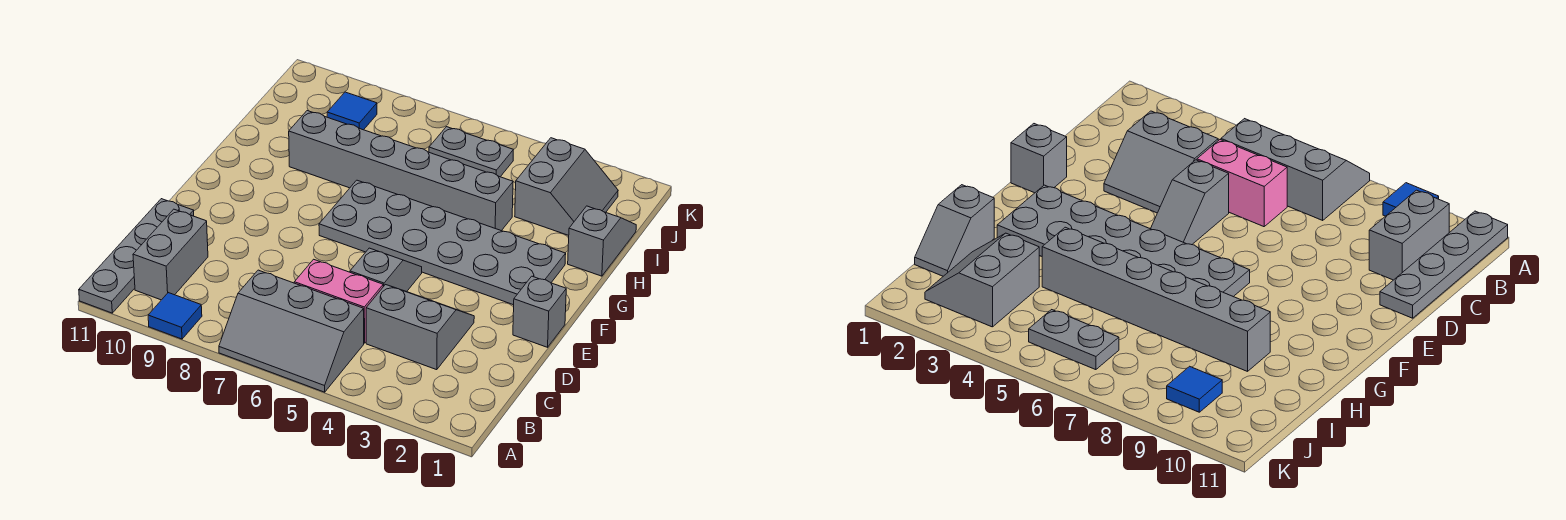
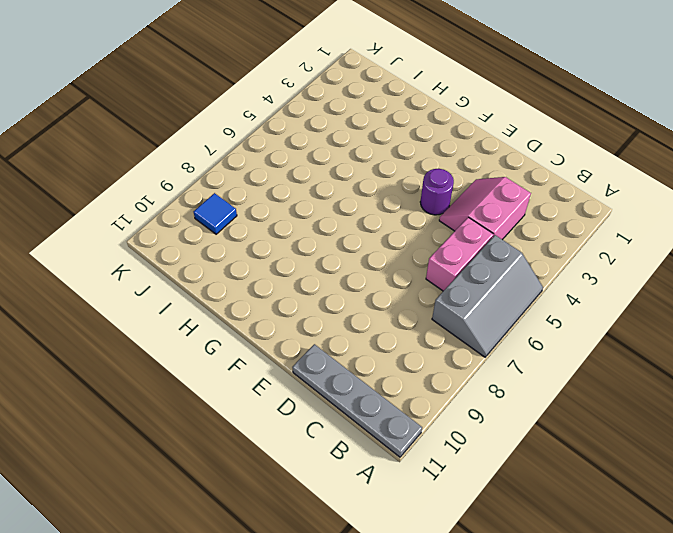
pink 2x2 slope [439,177,531,240] -> grey 2x2 slope [366,285,474,370]
purple 1x1 round brick [420,169,454,215] -> none
none -> blue 1x1 tile [148,293,202,339]
none -> grey 1x2 brick [133,209,208,300]
none -> grey 1x2 slope [350,248,422,292]

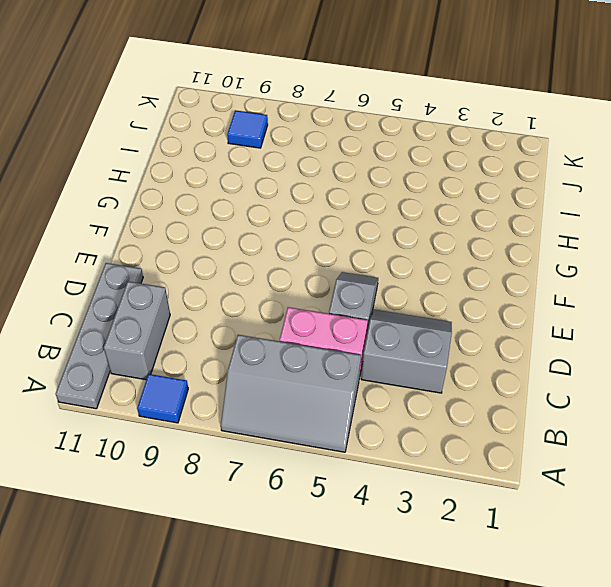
none -> grey 1x1 brick [513,276,566,347]
none -> grey 2x6 plate [319,180,566,305]
none -> grey 1x2 slope [568,206,636,276]

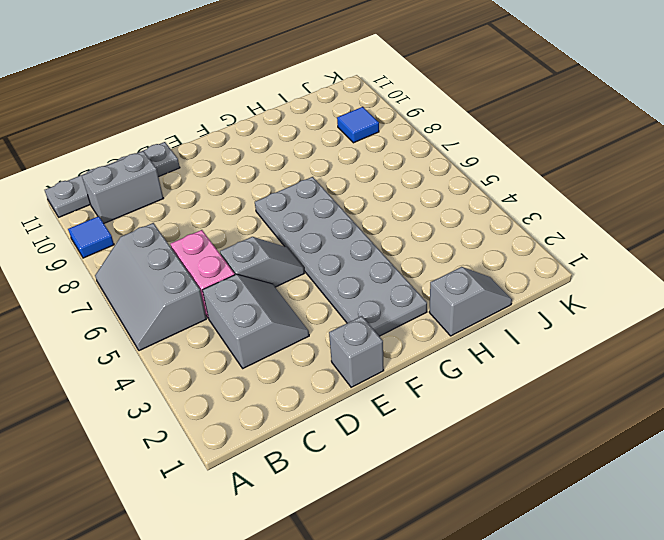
none -> grey 1x6 brick [289,111,513,231]
none -> grey 2x2 slope [515,138,618,235]
none -> grey 1x2 plate [429,127,513,177]

